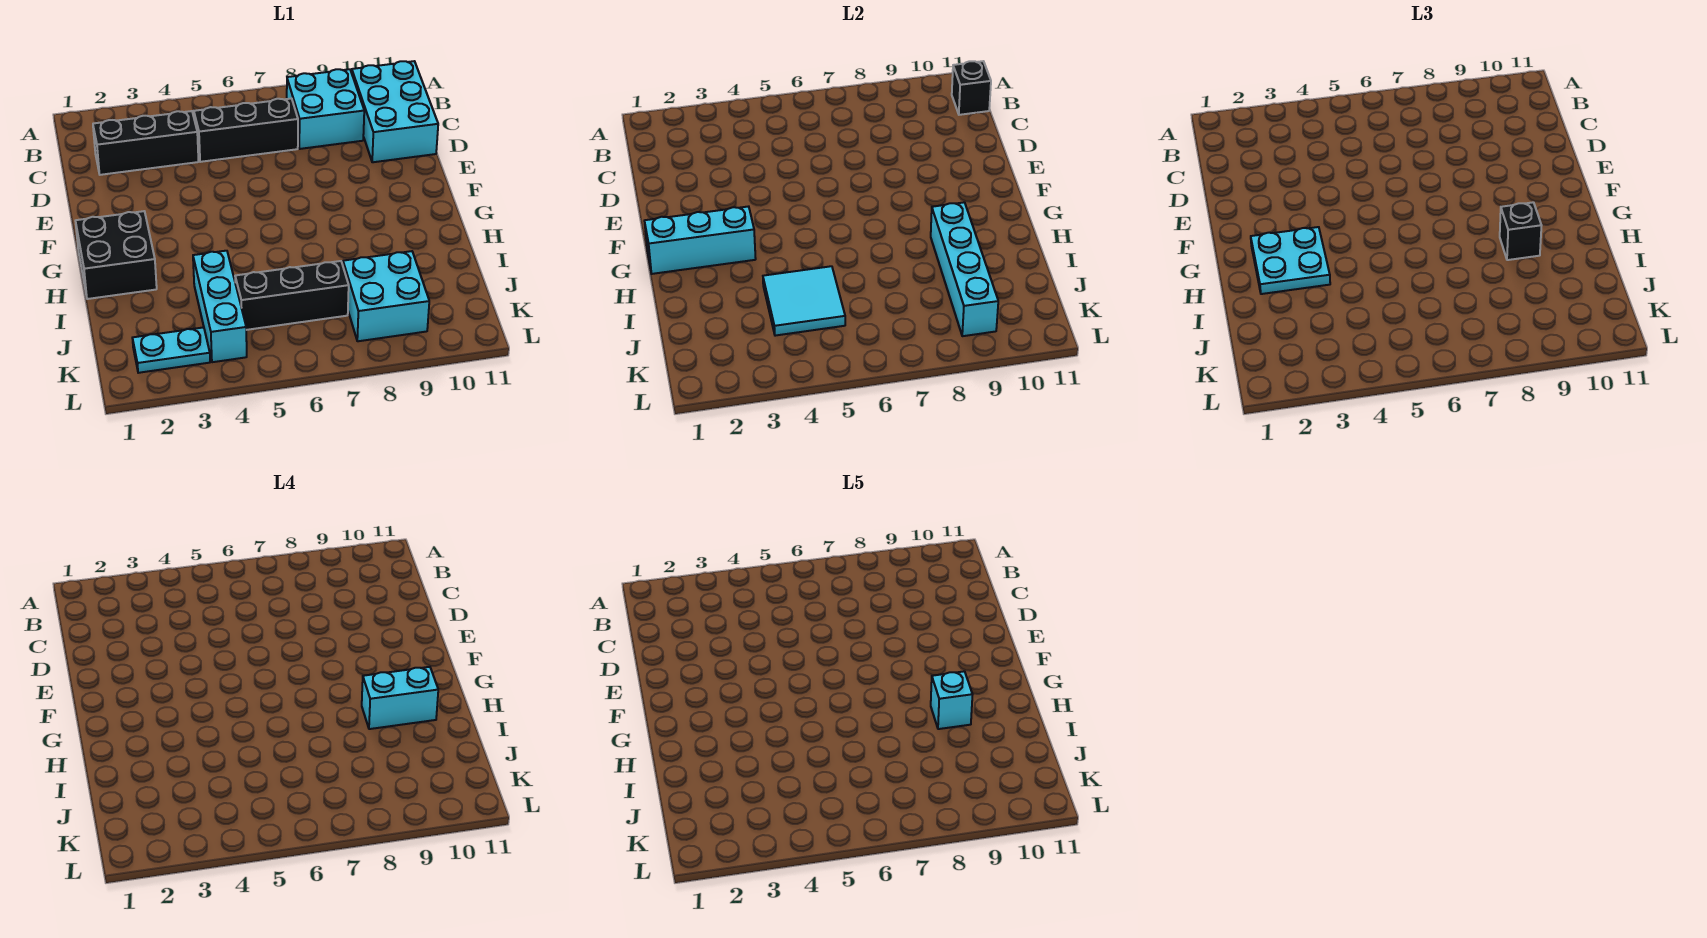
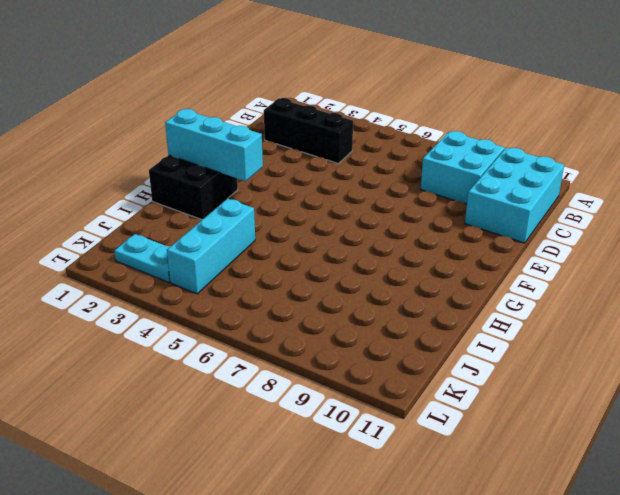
none -> black 1x3 brick [194,99,298,162]
none -> black 1x3 brick [235,261,349,330]
none -> cyan 2x2 brick [343,251,429,341]

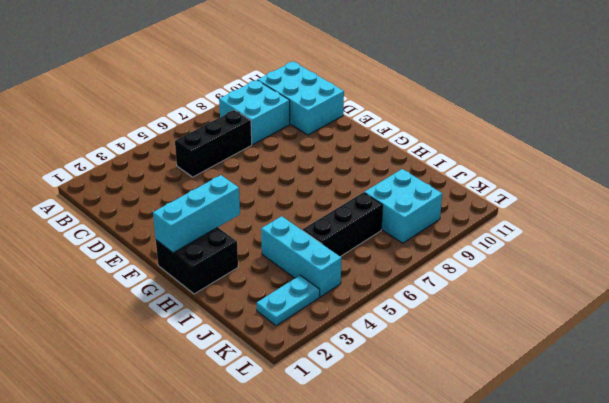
none -> black 1x3 brick [93,111,199,175]
none -> black 1x1 brick [952,61,991,115]
none -> cyan 1x4 brick [931,202,998,336]

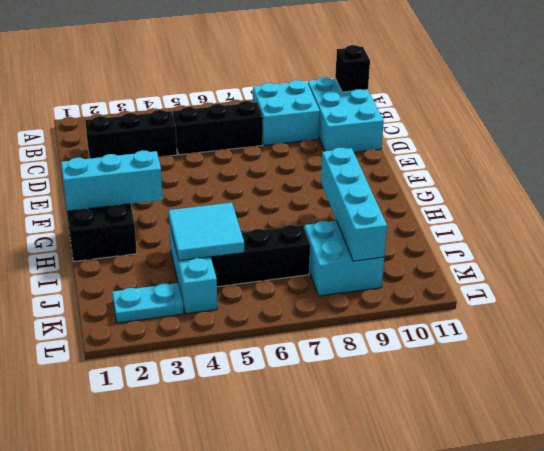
none -> cyan 2x2 plate [1251,227,1330,294]
none -> black 1x1 brick [1500,202,1542,260]
none -> cyan 1x2 brick [362,667,438,729]

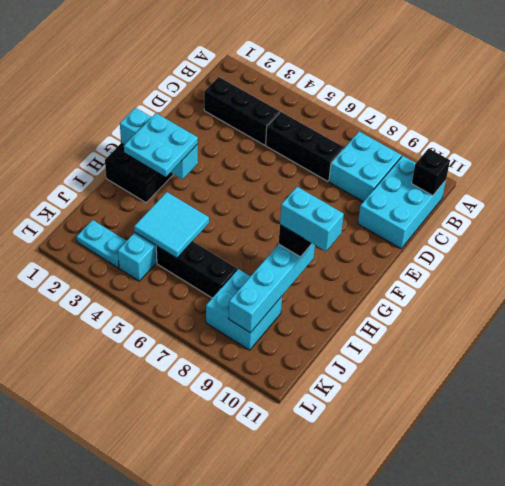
none -> cyan 1x1 brick [931,671,973,729]

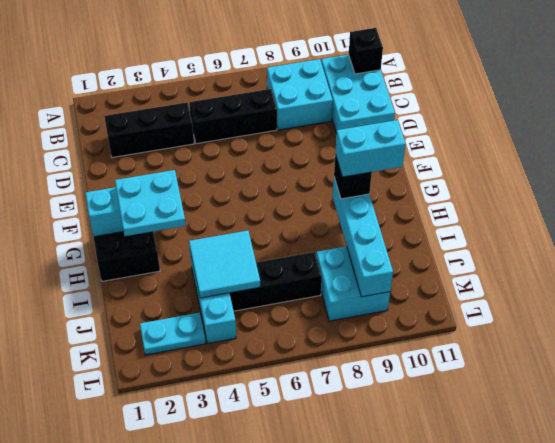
none -> cyan 1x1 brick [931,671,973,729]

